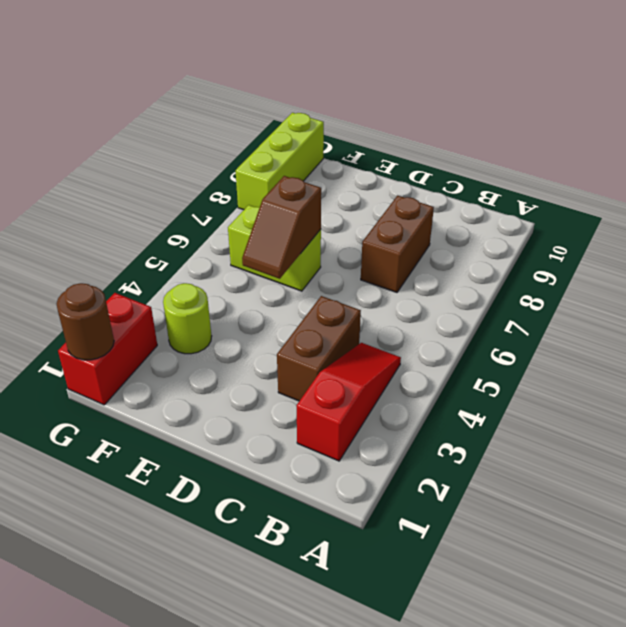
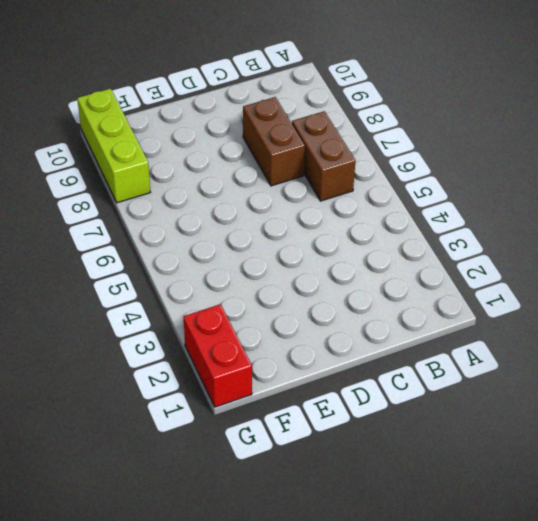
brown 1x2 brick [292,111,356,201] -> brown 1x2 brick moved to [277,296,361,401]
none -> red 1x3 slope [296,343,401,461]
none -> lime 1x2 brick [228,205,321,291]

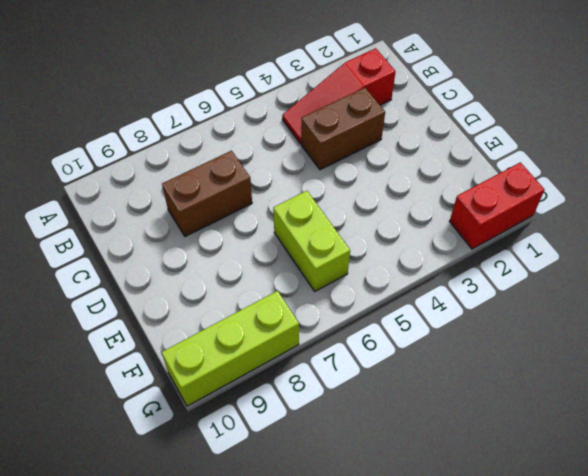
none -> lime 1x1 round brick [163,283,212,354]
none -> brown 1x2 slope [242,176,321,279]

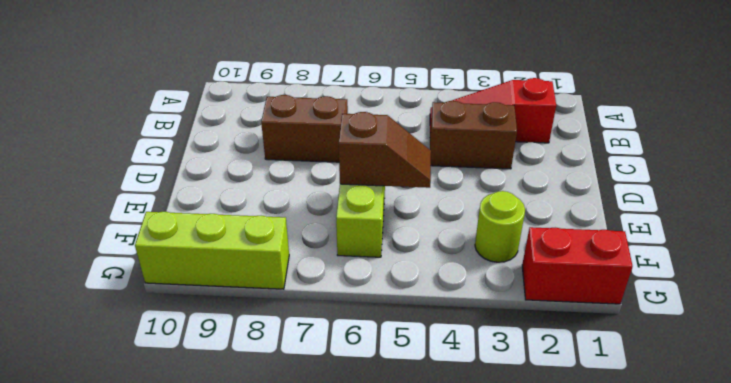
none -> brown 1x1 round brick [57,283,114,360]

